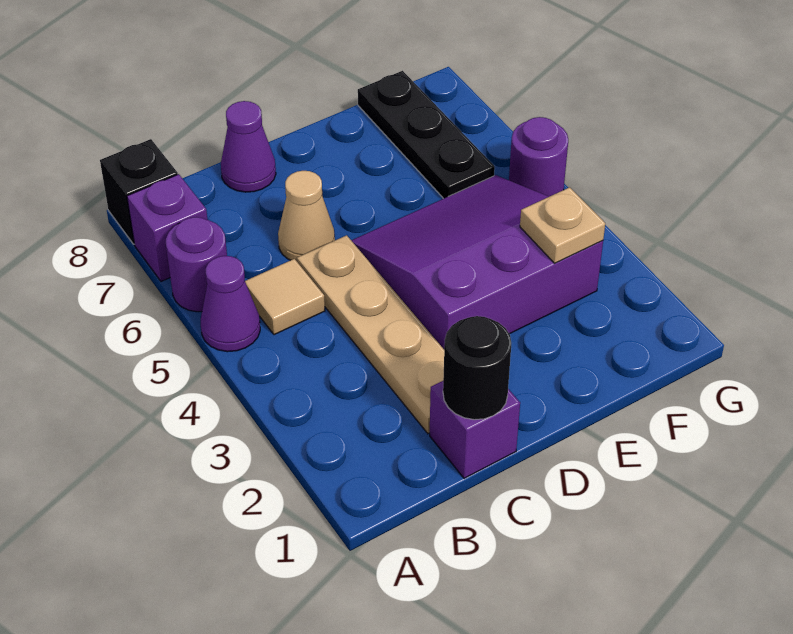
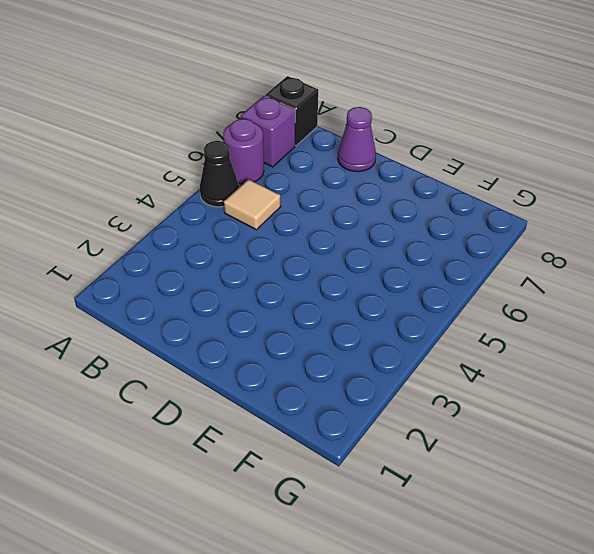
black 1x1 cone [200,141,239,207] -> purple 1x1 cone [201,256,260,352]
none -> purple 1x1 brick [430,381,520,478]
none -> tan 1x4 plate [297,235,444,434]
none -> tan 1x1 cone [278,171,335,261]

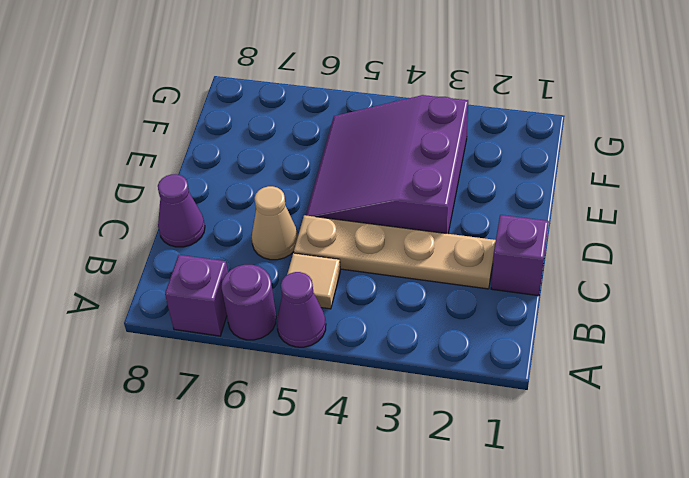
none -> black 1x1 brick [100,139,178,244]
none -> black 1x3 plate [358,71,495,199]
none -> purple 1x1 round brick [509,117,568,197]

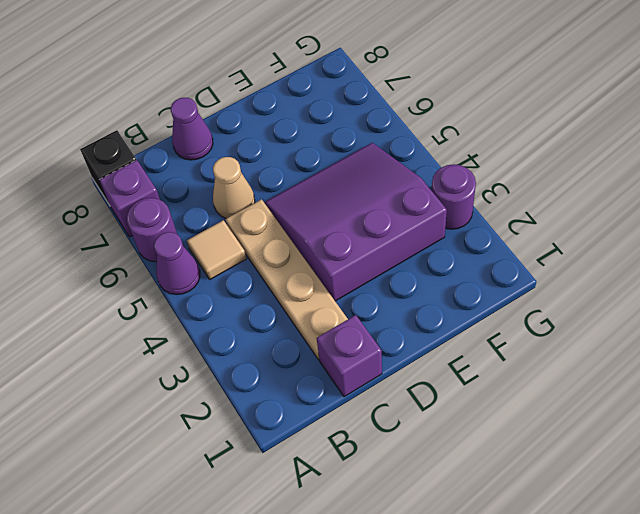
purple 1x1 round brick [432,164,476,229] -> purple 1x1 round brick moved to [509,117,568,197]
none -> black 1x3 plate [358,71,495,199]
none -> black 1x1 round brick [443,316,511,420]
none -> tan 1x1 plate [520,187,605,263]

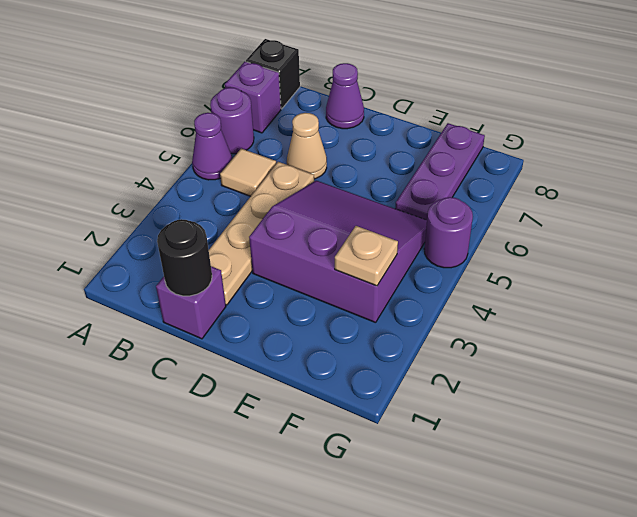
purple 1x3 plate [395,123,485,220] -> black 1x3 plate [358,71,495,199]

